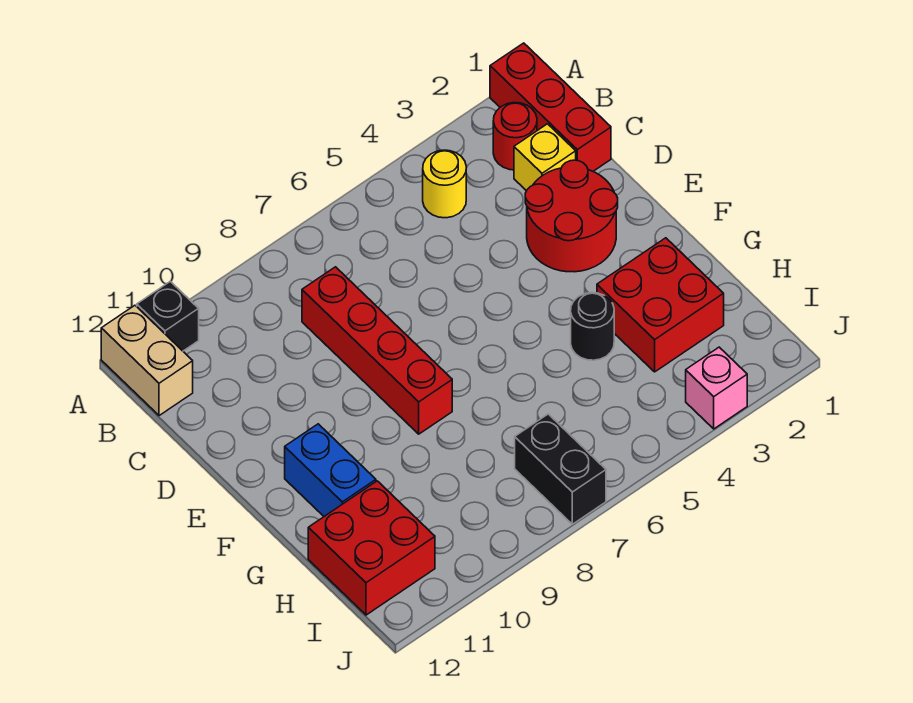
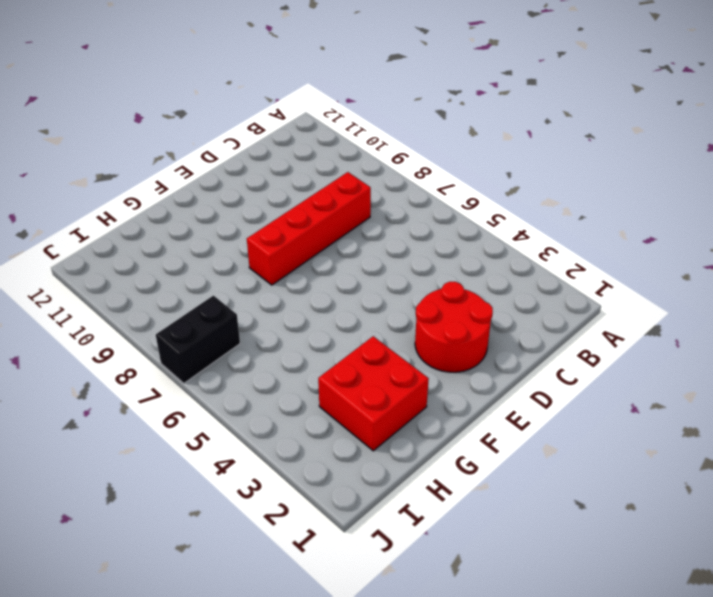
none -> red 1x3 brick [490,43,611,171]
none -> black 1x1 brick [137,281,199,351]
none -> tan 1x2 brick [101,305,193,416]

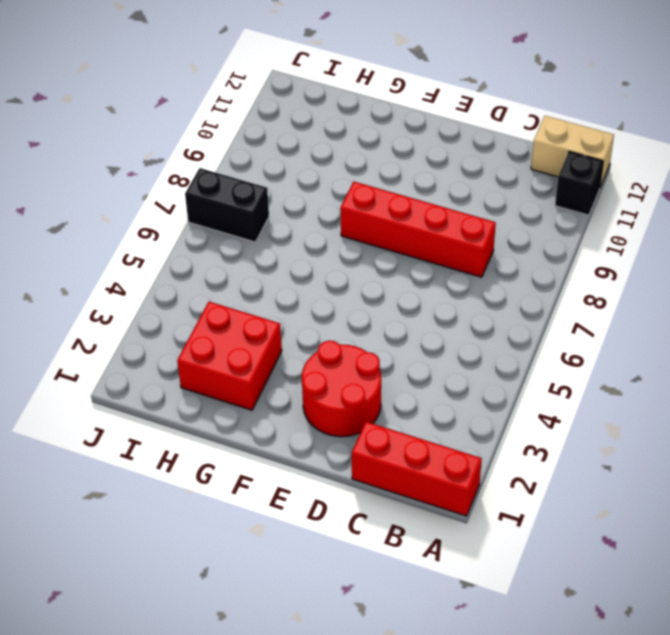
none -> red 1x1 round brick [493,103,537,170]
none -> yellow 1x1 round brick [423,150,466,218]
none -> yellow 1x1 brick [514,124,576,191]

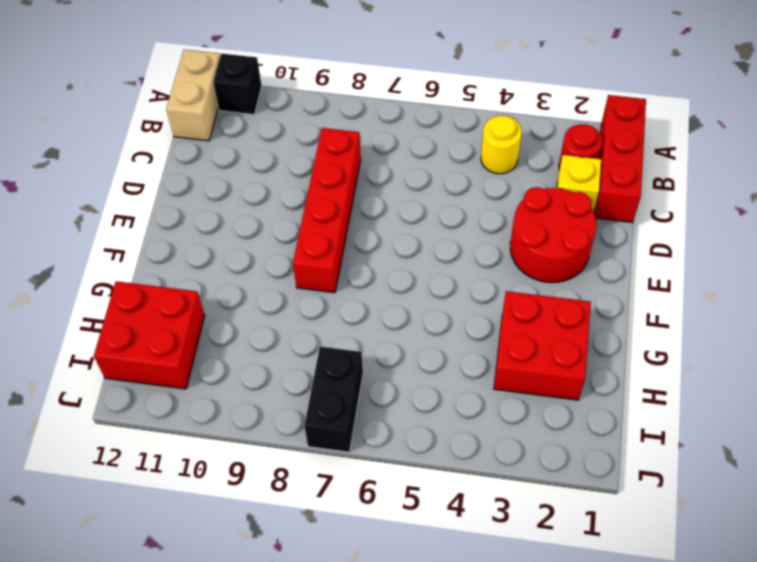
none -> blue 1x2 brick [285,424,376,516]
none -> black 1x1 round brick [571,293,614,360]
none -> pink 1x1 brick [686,347,747,429]

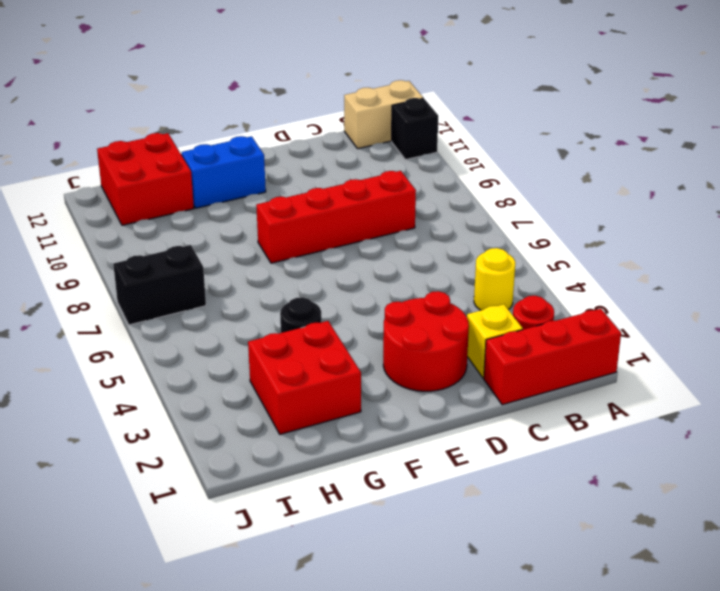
none -> pink 1x1 brick [686,347,747,429]

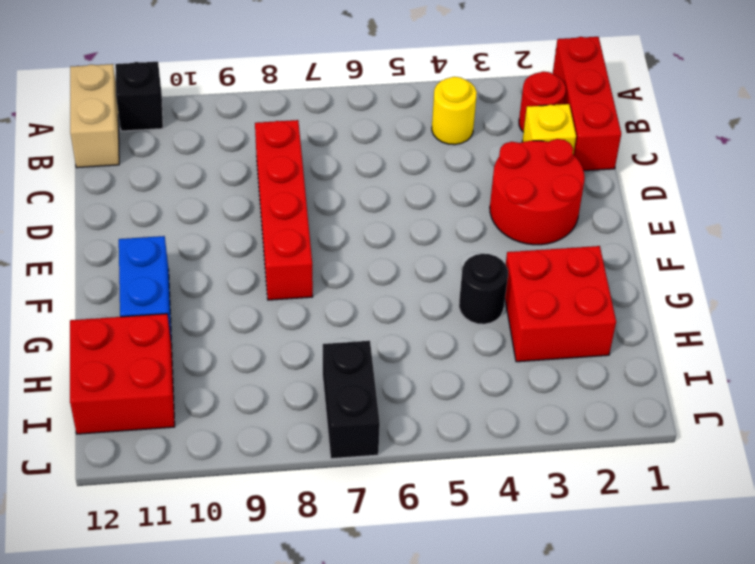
none -> pink 1x1 brick [686,347,747,429]

